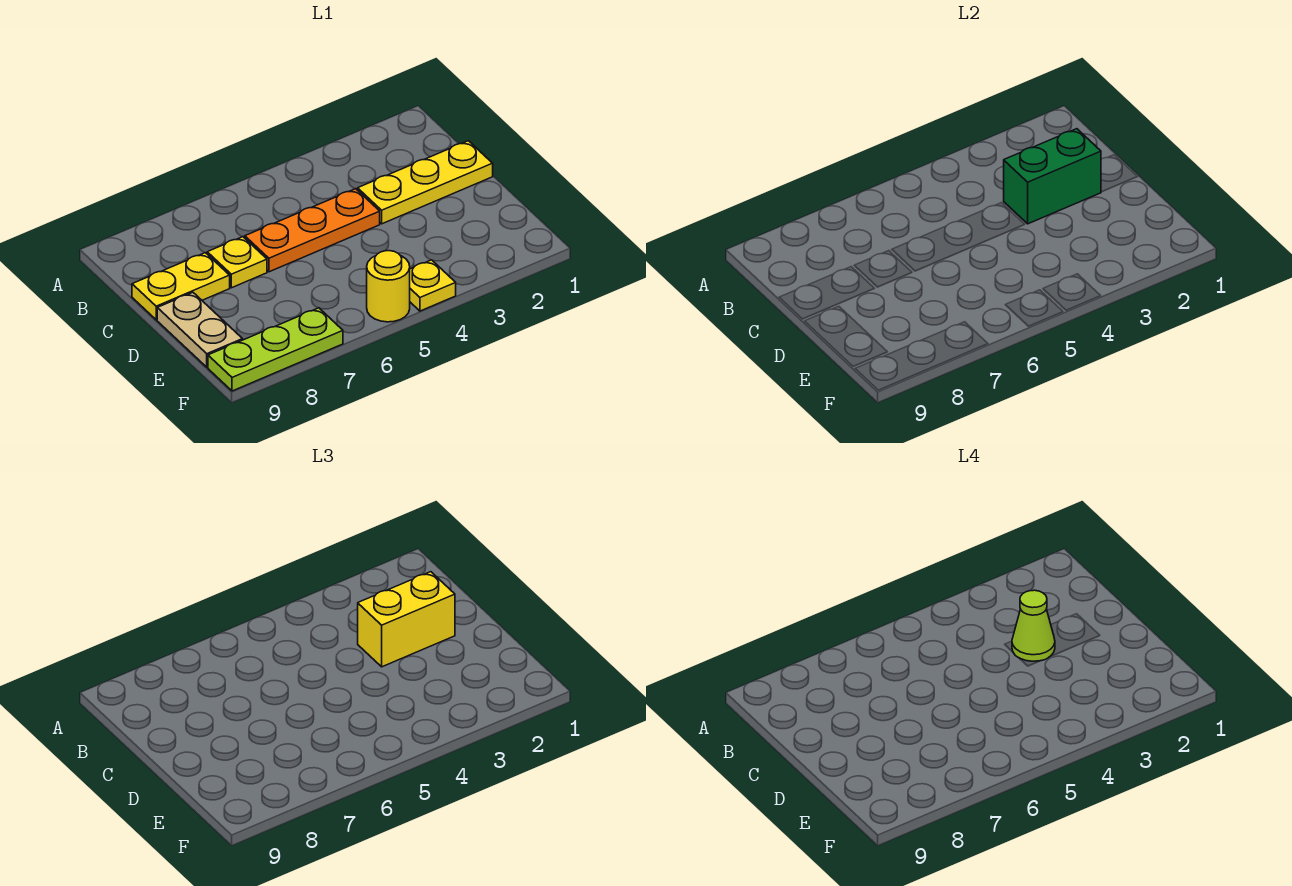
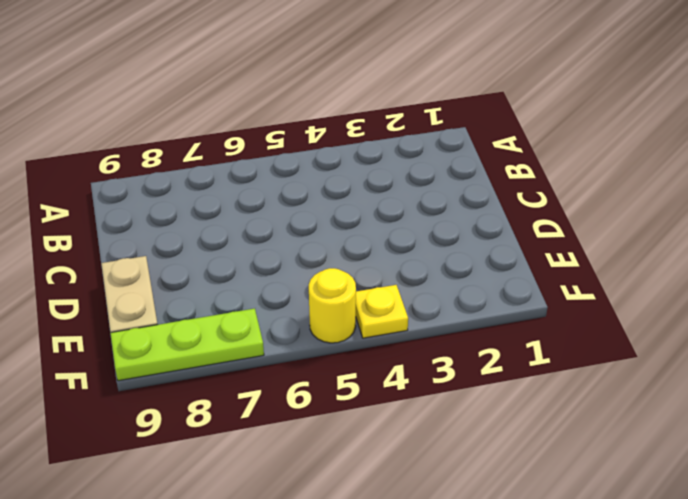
none -> yellow 1x3 plate [358,141,493,224]
none -> orange 1x3 plate [245,189,380,272]

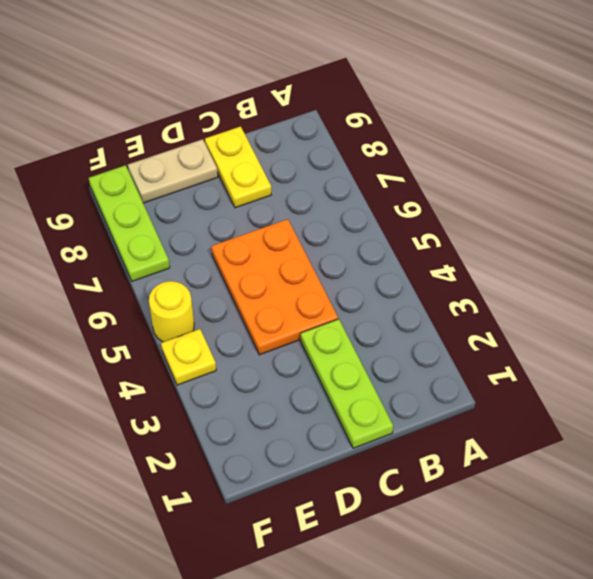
lime 1x3 plate [301,319,393,448] -> yellow 1x3 plate [358,141,493,224]
orange 2x3 plate [211,219,338,355] -> orange 1x3 plate [245,189,380,272]
none -> yellow 1x1 plate [207,237,267,288]
none -> green 1x2 brick [1004,129,1101,224]

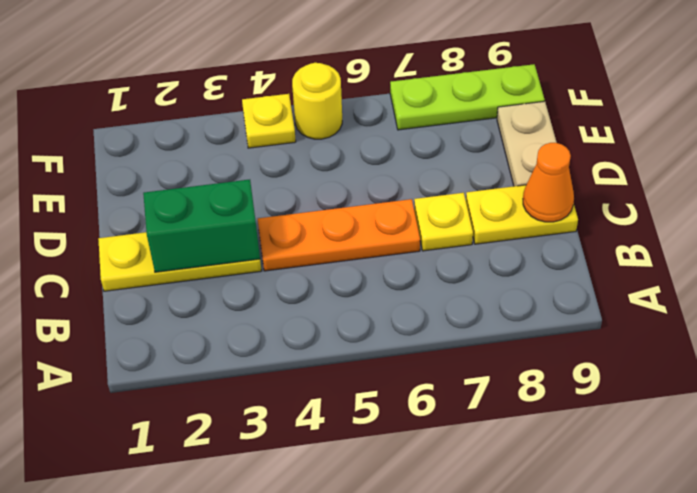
orange 1x1 cone [523,143,574,222] -> none
none -> yellow 1x2 brick [358,572,455,667]
none -> lime 1x1 cone [1012,590,1055,661]

